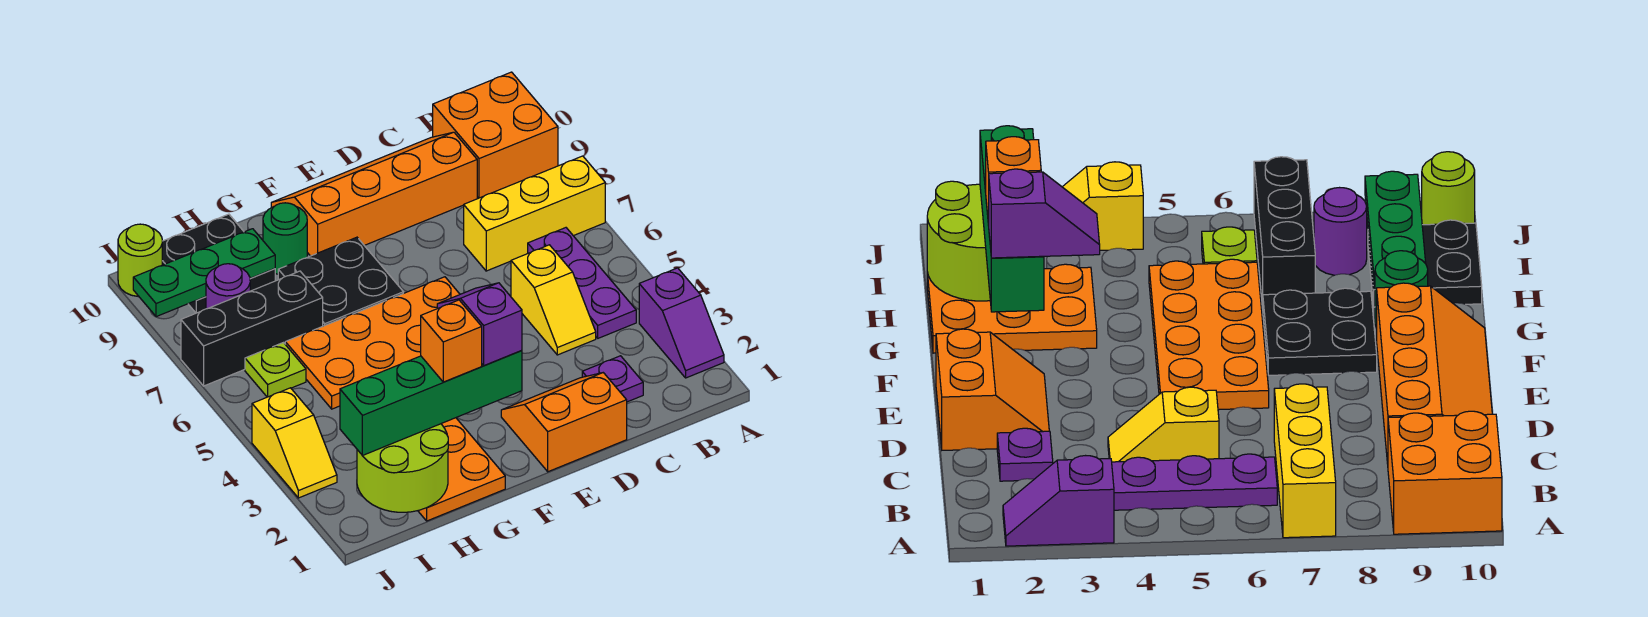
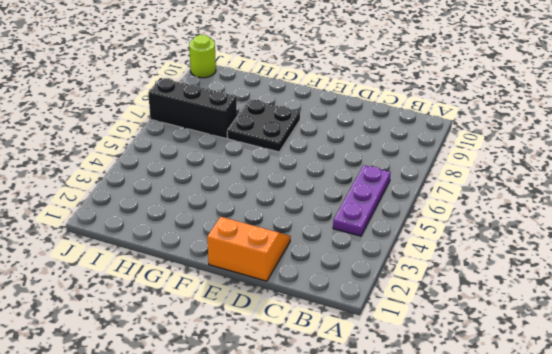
none -> purple 1x2 slope [639,268,724,378]
none -> yellow 1x3 brick [464,156,605,271]
none -> orange 2x2 brick [433,72,558,198]

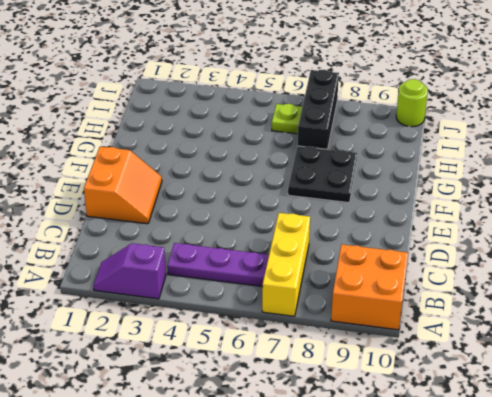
none -> purple 1x1 plate [582,356,643,402]
none -> yellow 1x2 slope [511,245,596,355]
none -> orange 2x4 slope [271,132,477,256]

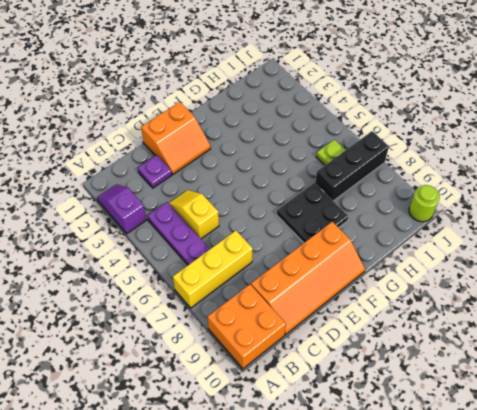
none -> orange 2x4 plate [285,277,460,409]
none -> orange 2x3 plate [418,418,505,521]
none -> green 1x1 round brick [263,203,307,274]

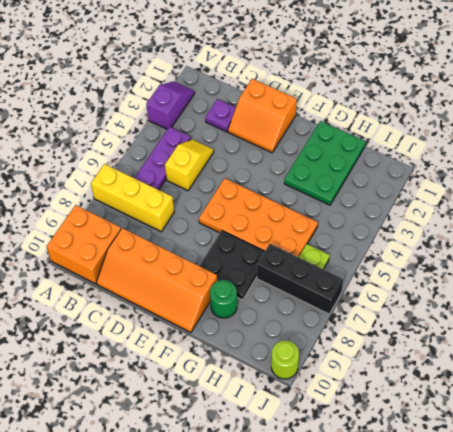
green 2x3 plate [284,121,366,205] -> orange 2x3 plate [418,418,505,521]
none -> black 2x2 plate [162,214,275,313]
none -> purple 1x1 round brick [206,264,250,309]
none -> yellow 1x2 slope [252,388,337,498]

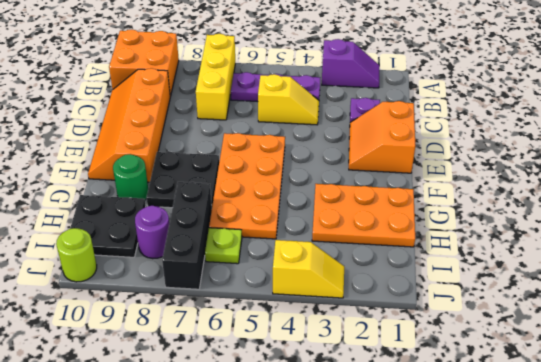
none -> lime 2x2 round brick [357,424,448,512]
none -> green 1x3 plate [133,229,275,317]
none -> green 1x4 brick [340,351,522,456]

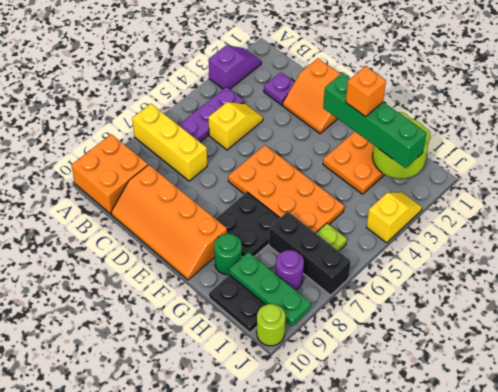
none -> purple 1x2 slope [437,283,522,365]

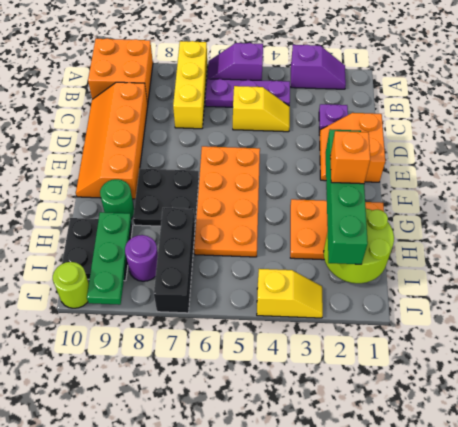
purple 1x2 slope [207,43,263,80] -> purple 1x2 slope moved to [437,283,522,365]
none -> lime 1x1 plate [245,343,306,397]

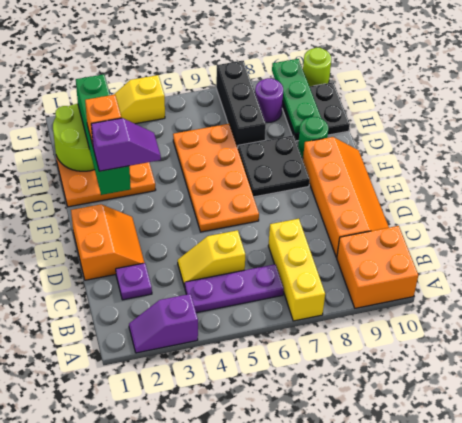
none -> lime 1x1 plate [245,343,306,397]

